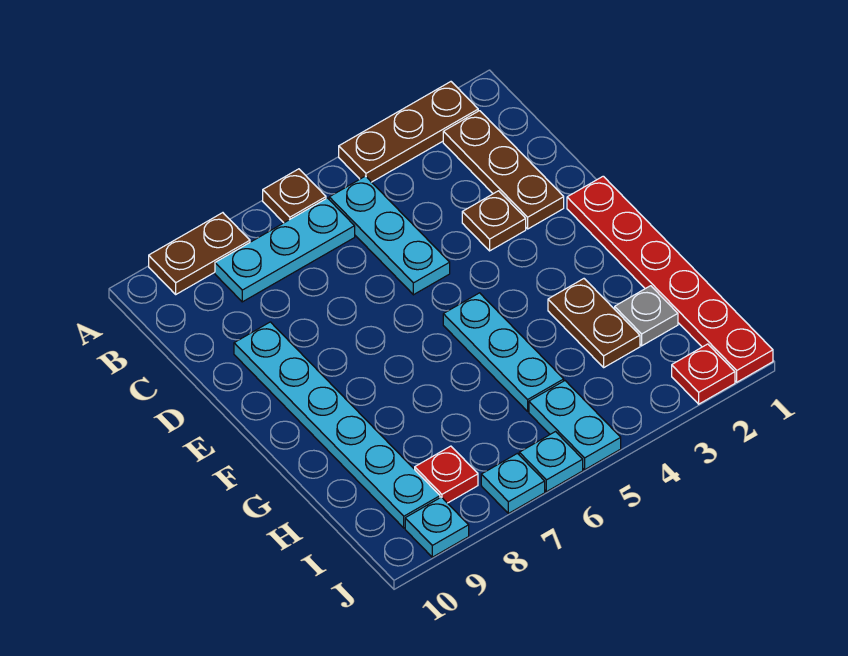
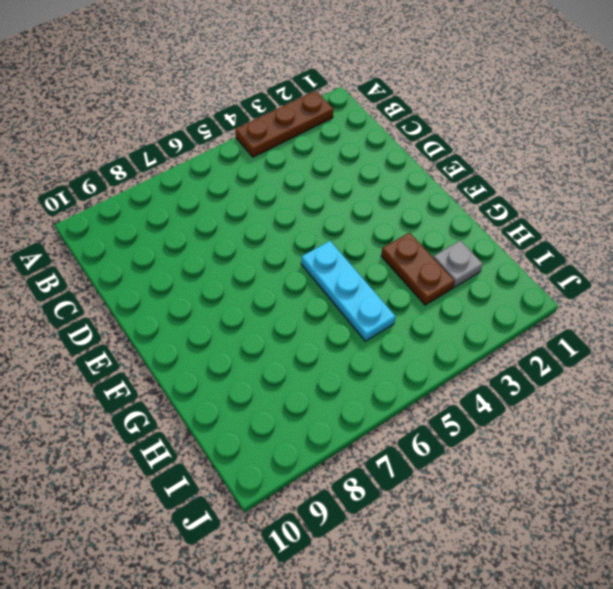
none -> brown 1x1 plate [263,169,326,223]
none -> brown 1x2 plate [149,213,250,294]
none -> brown 1x3 plate [443,111,564,229]

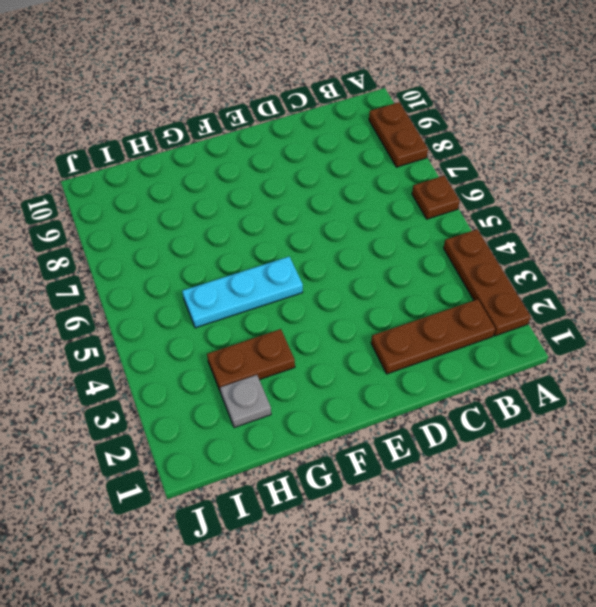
none -> cyan 1x3 plate [329,176,450,295]
none -> cyan 1x3 plate [215,198,355,302]
none -> brown 1x1 plate [462,191,526,251]

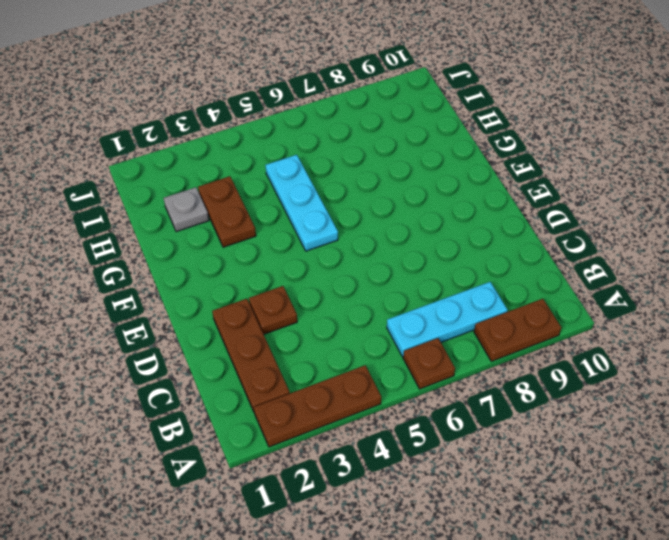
none -> cyan 1x3 plate [329,176,450,295]
none -> cyan 1x6 plate [234,322,440,528]
none -> red 1x6 plate [567,176,773,382]

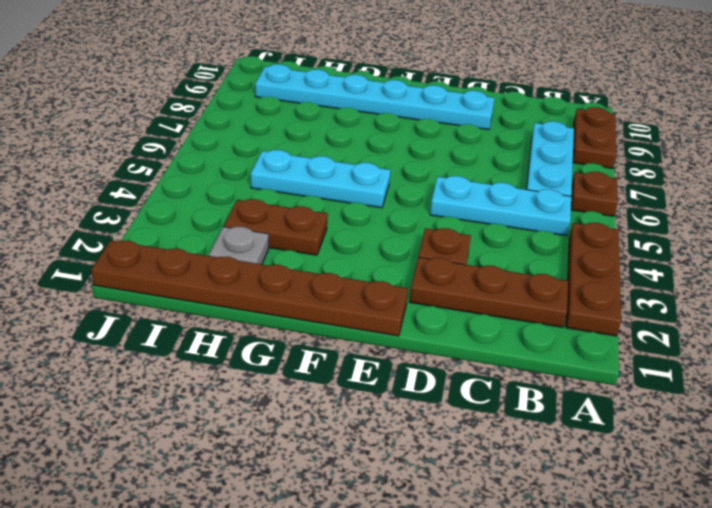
brown 1x6 plate [91,240,408,336] -> red 1x6 plate [567,176,773,382]
none -> cyan 1x2 plate [529,381,621,470]
none -> red 1x1 plate [415,446,478,503]
none -> red 1x1 plate [672,344,735,404]

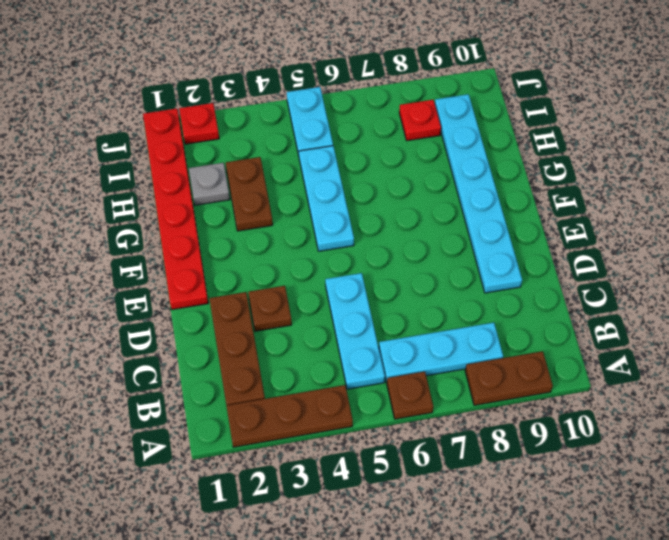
none -> cyan 1x1 plate [519,432,583,492]
none -> cyan 1x1 plate [481,453,545,513]
none -> cyan 1x1 plate [405,497,469,557]

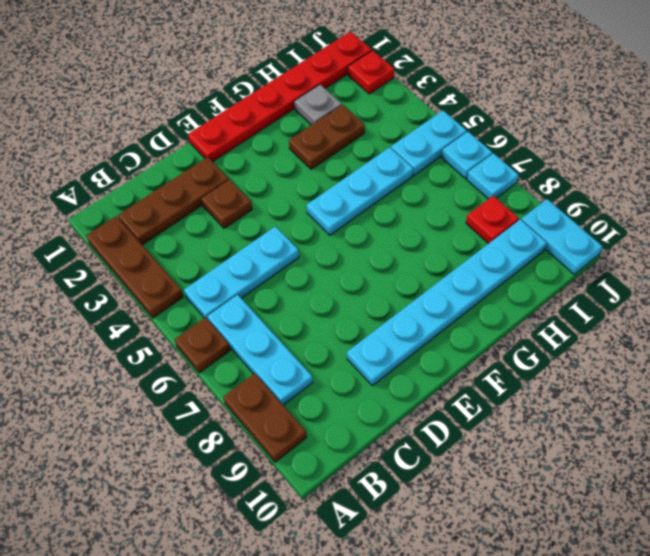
cyan 1x2 plate [521,199,602,274] -> cyan 1x1 plate [405,497,469,557]

